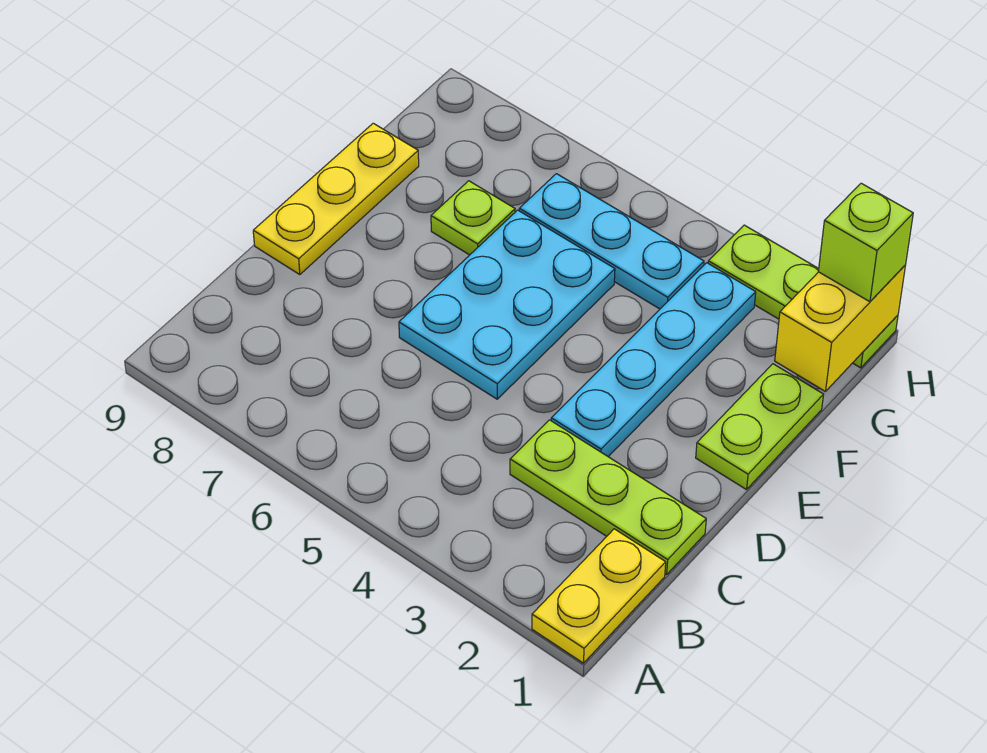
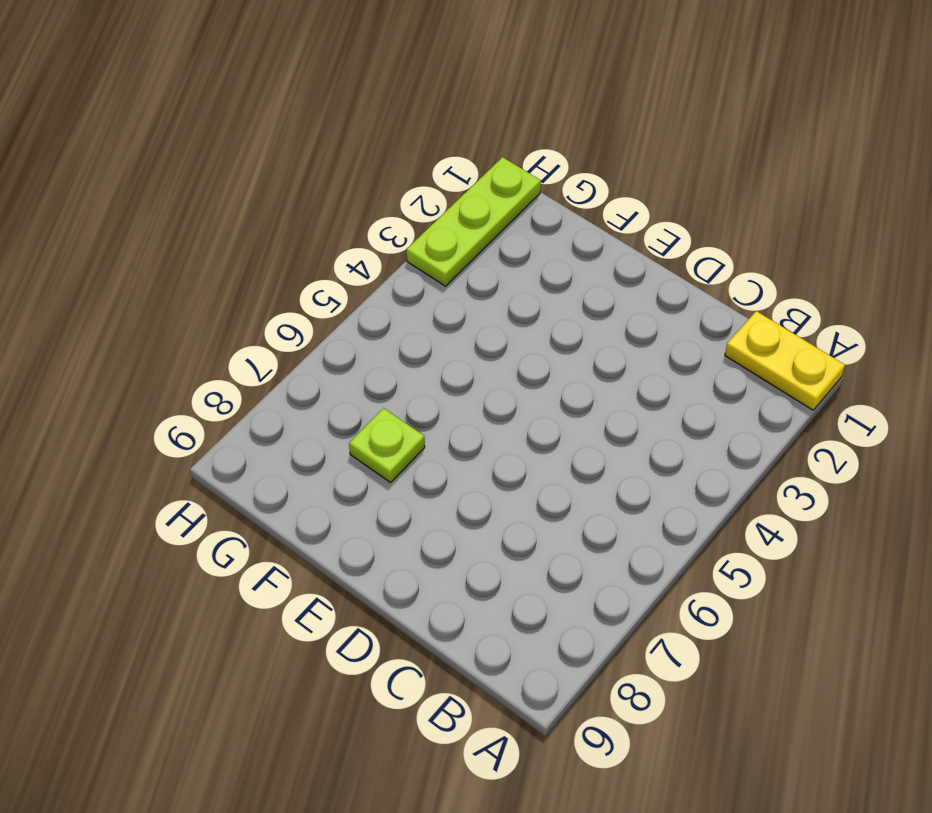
none -> lime 1x3 plate [510,420,706,575]
none -> cyan 1x4 plate [551,263,756,457]

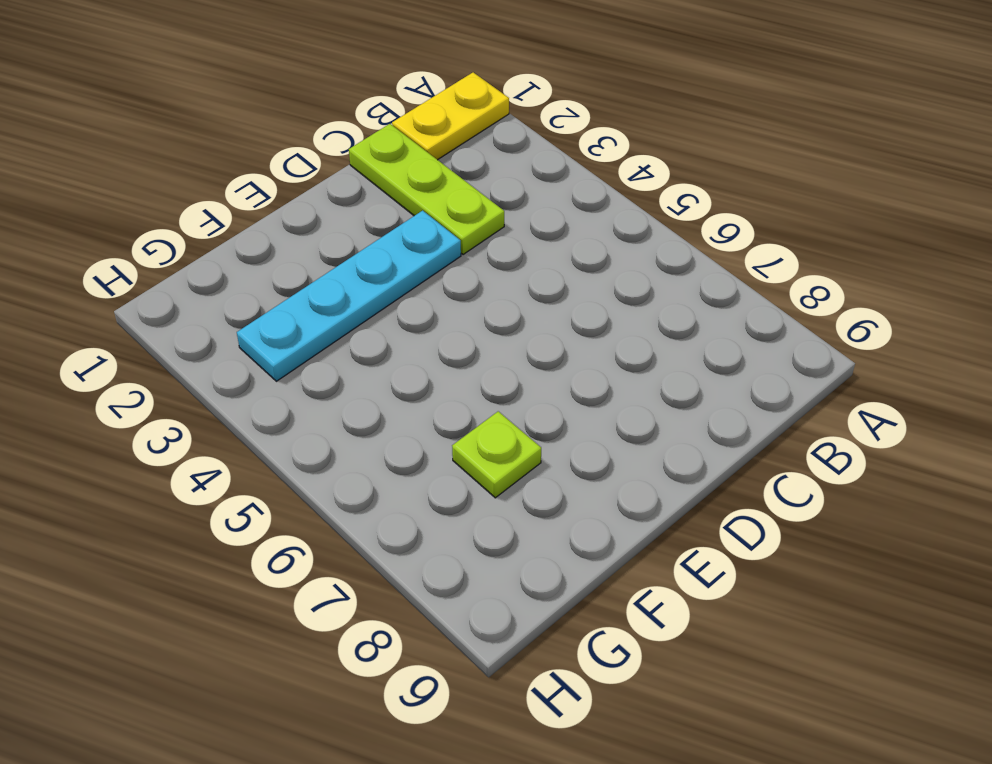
none -> cyan 2x3 plate [399,210,615,399]
none -> yellow 1x3 plate [253,123,419,275]

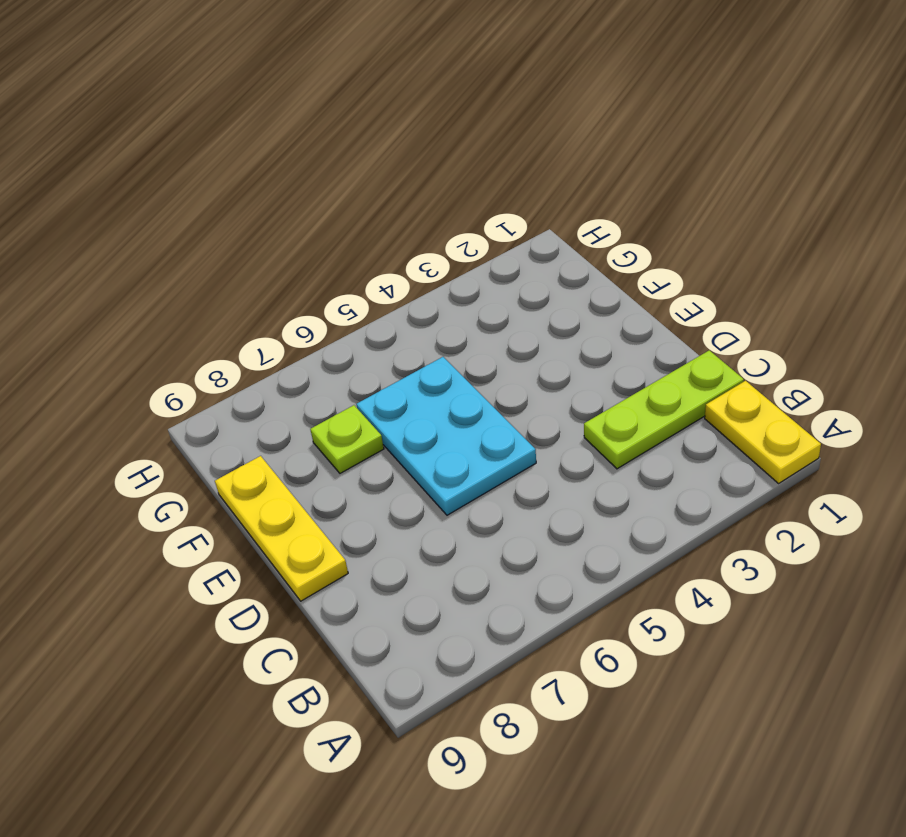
none -> cyan 1x4 plate [551,263,756,457]
none -> lime 1x2 plate [696,364,824,490]

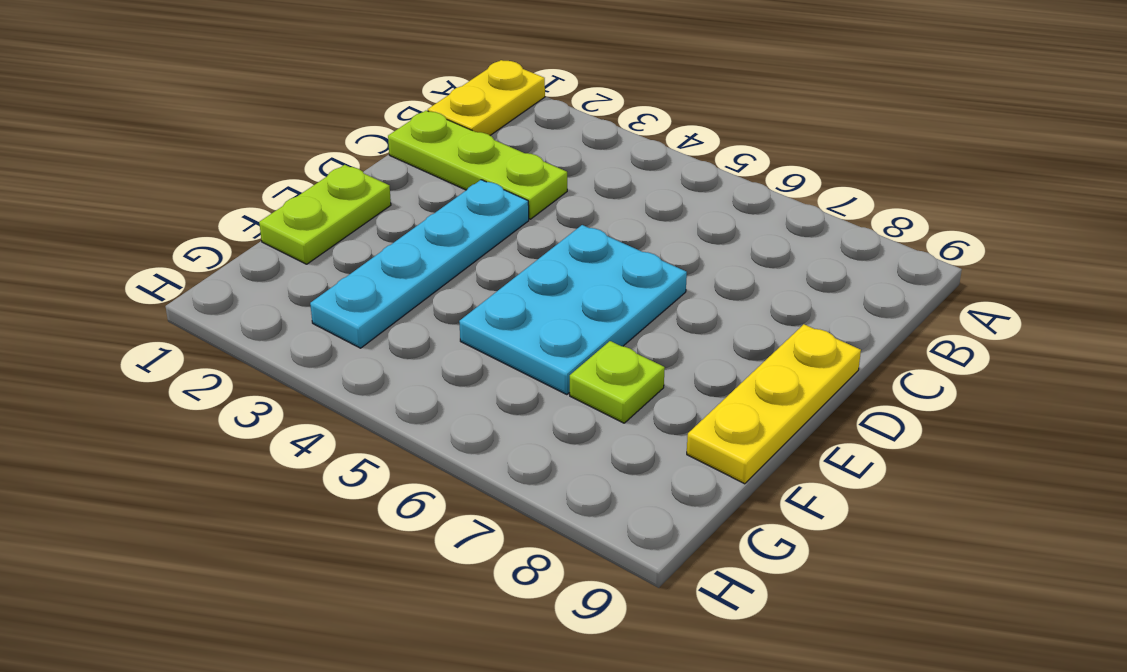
none -> cyan 1x3 plate [519,174,704,309]
none -> lime 1x3 plate [708,225,898,368]

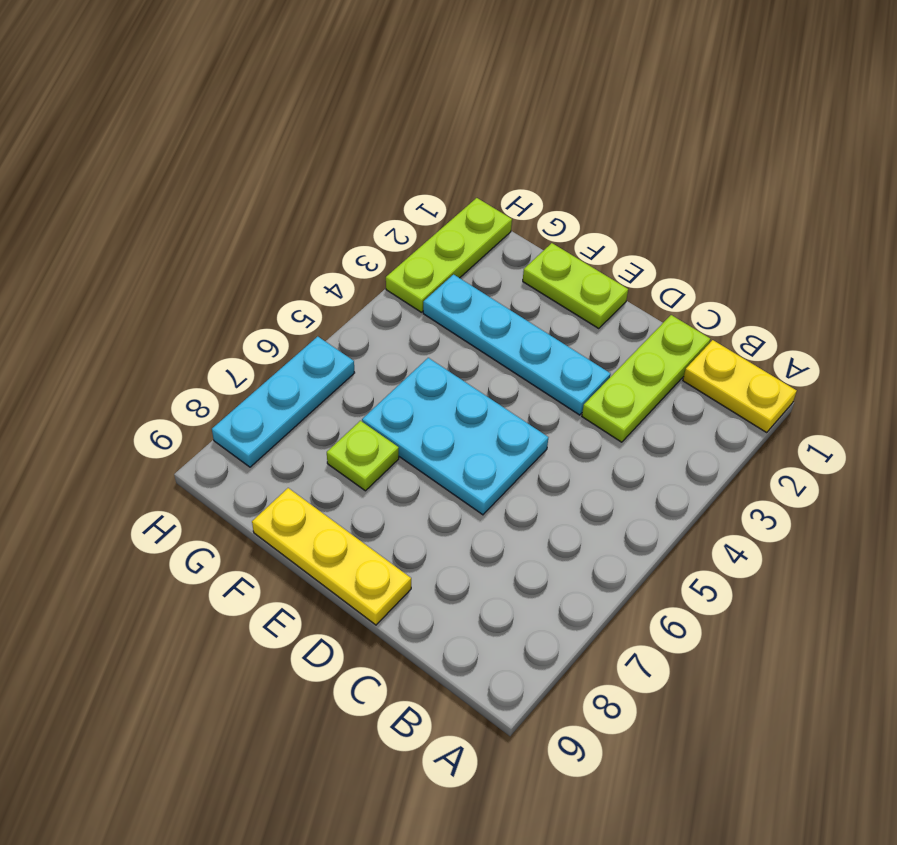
cyan 1x3 plate [212,337,355,467] -> cyan 1x3 plate moved to [519,174,704,309]
none -> yellow 1x2 brick [775,265,906,392]
none -> lime 1x1 brick [818,183,913,302]

